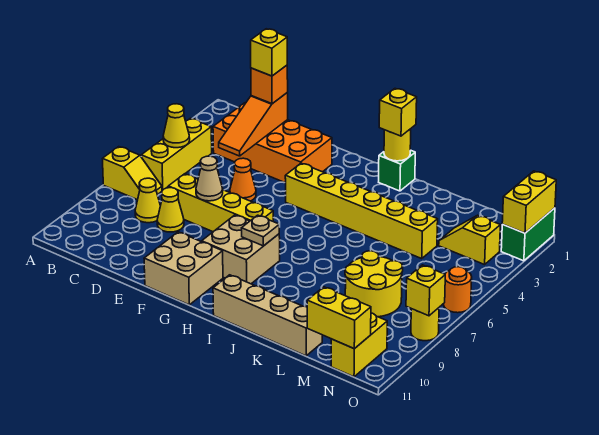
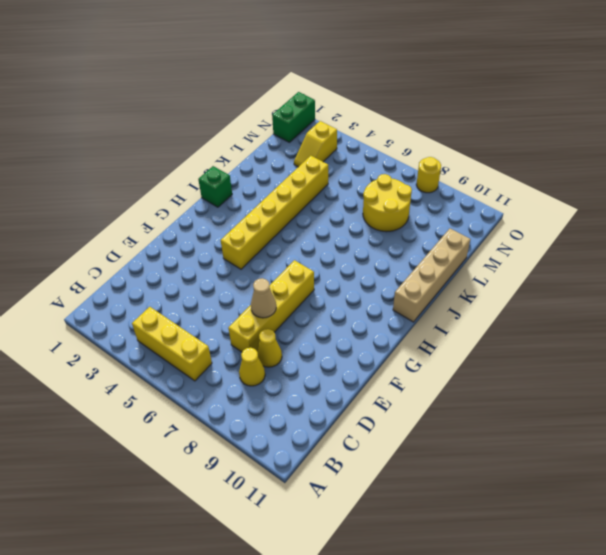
green 1x2 brick [272,92,315,142] -> green 1x2 brick turned to [501,208,555,261]
none -> yellow 1x2 slope [103,147,162,200]
none -> orange 2x4 brick [213,103,332,183]
none -> orange 1x1 cone [230,158,256,201]

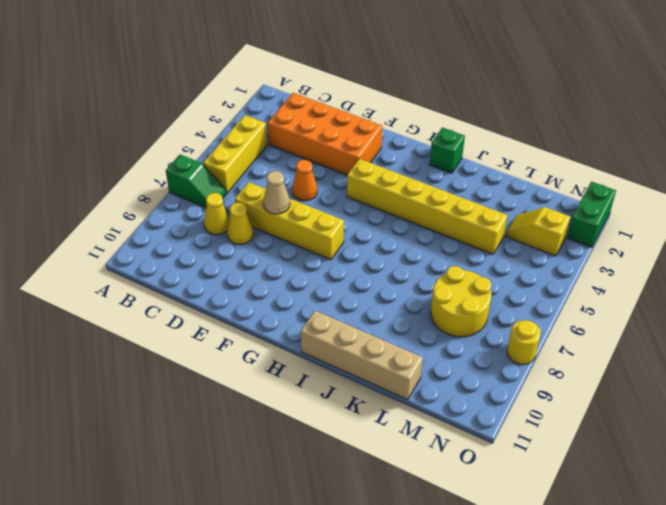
green 1x2 slope [166,155,226,208] -> yellow 1x2 slope [103,147,162,200]
none -> tan 2x2 brick [144,232,223,305]
none -> tan 2x2 brick [202,215,280,284]
none -> yellow 1x2 brick [331,313,387,377]

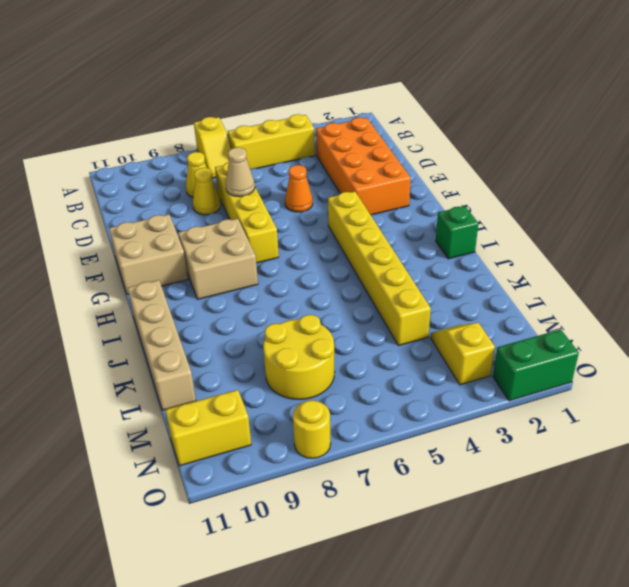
none -> orange 1x1 round brick [443,267,472,313]
none -> yellow 1x1 cone [163,104,190,148]
none -> orange 1x3 slope [219,92,288,156]

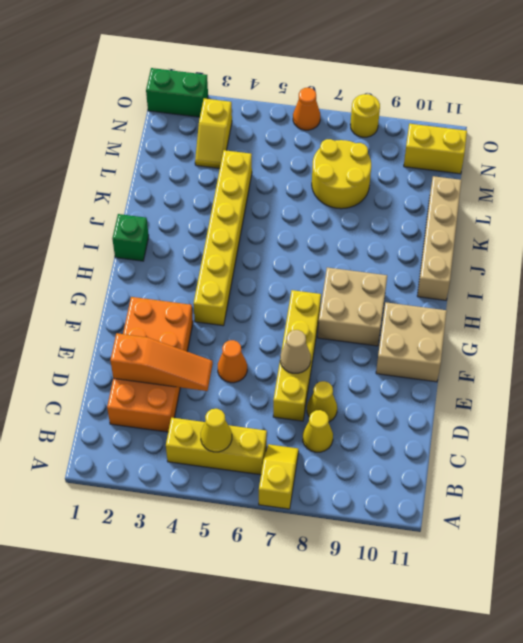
orange 1x1 cone [293,88,320,130] -> orange 1x1 round brick [443,267,472,313]
none -> tan 1x1 plate [242,215,279,246]
none -> yellow 1x1 round brick [384,129,411,161]
none -> yellow 1x2 brick [307,287,371,349]

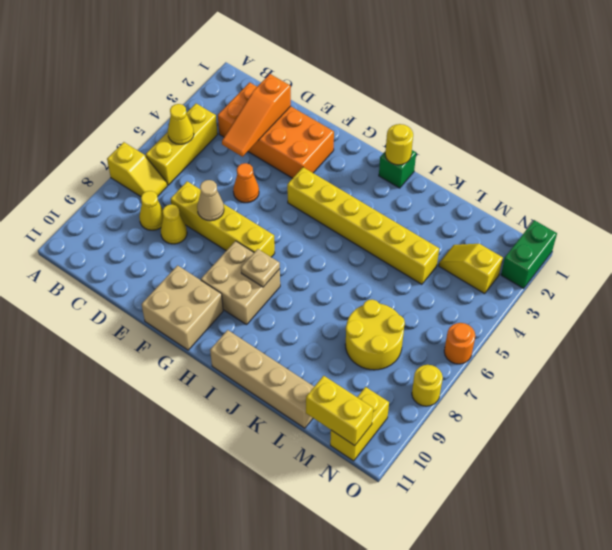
none -> yellow 1x2 brick [502,171,556,233]
none -> yellow 1x1 brick [406,265,445,316]
none -> orange 1x1 brick [251,65,288,104]

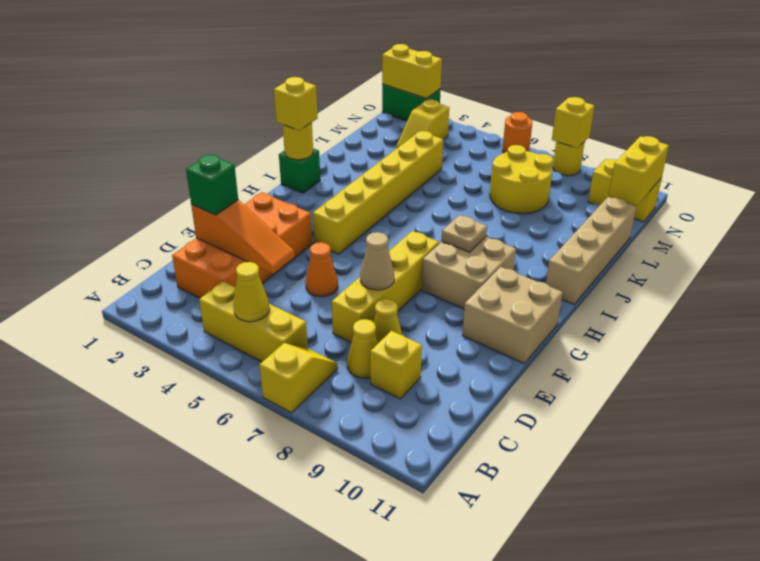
yellow 1x1 brick [370,331,422,399] -> yellow 1x1 brick moved to [251,29,287,76]
green 1x1 brick [186,154,238,215] -> orange 1x1 brick [251,65,288,104]

